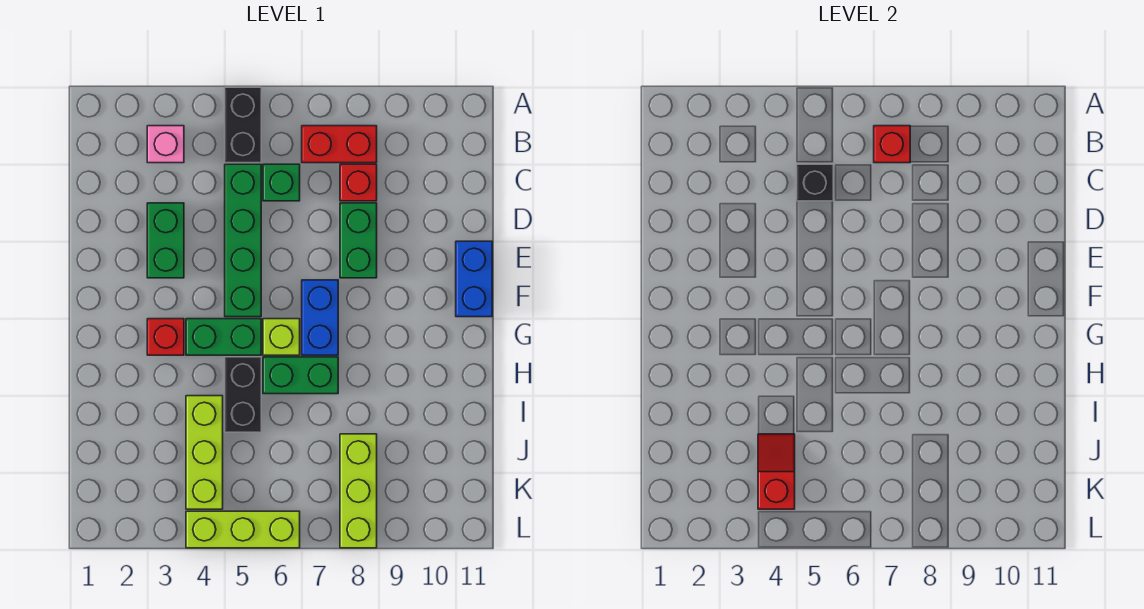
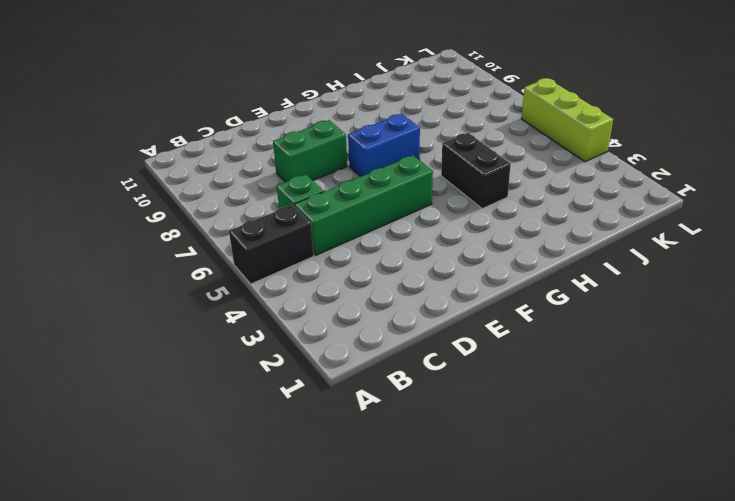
black 1x2 brick [441,133,511,209] -> black 1x2 brick turned to [225,357,261,432]
none -> pink 1x1 brick [147,126,184,163]
none -> red 1x2 brick [302,126,377,163]
none -> red 1x1 brick [340,164,377,201]

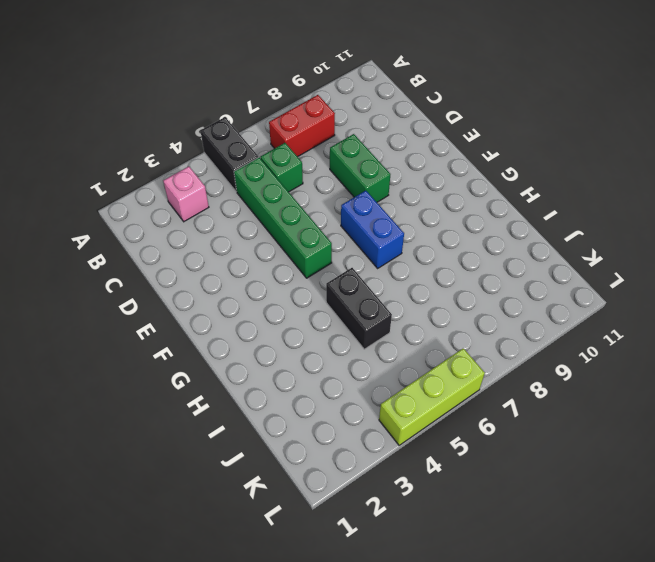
none -> red 1x1 brick [340,164,377,201]
none -> green 1x2 brick [147,203,184,278]
none -> blue 1x2 brick [456,241,492,317]

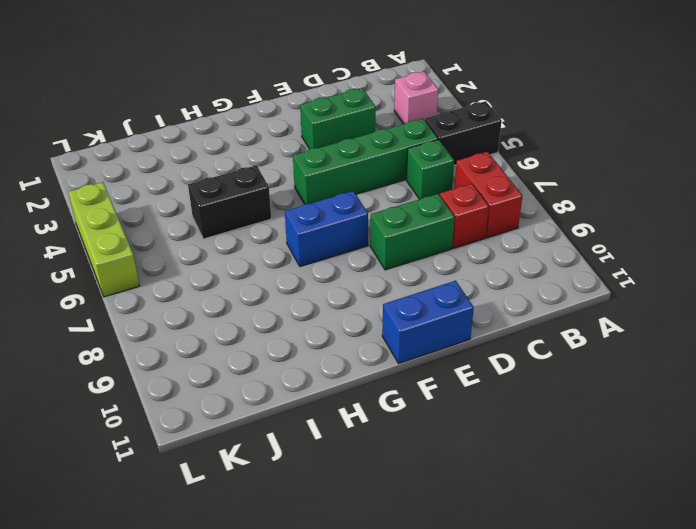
none -> red 1x1 brick [147,319,184,355]
none -> green 1x2 brick [186,319,261,355]
none -> lime 1x1 brick [263,319,300,355]

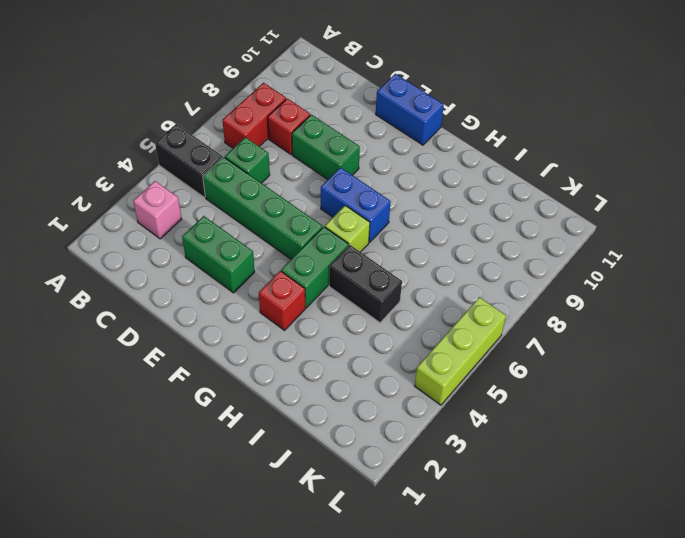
none -> green 1x2 brick [263,357,338,394]
none -> lime 1x3 brick [186,396,223,509]
none -> lime 1x3 brick [340,434,377,548]

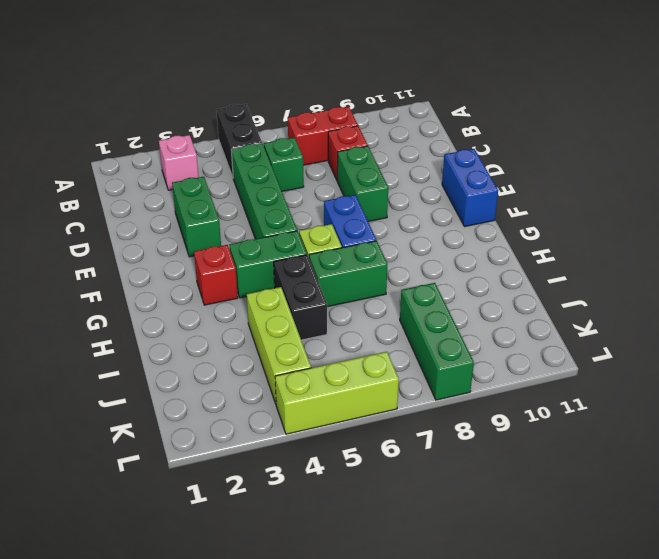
green 1x3 brick [400,283,474,400] -> lime 1x3 brick [340,434,377,548]
none -> red 1x1 brick [874,126,910,163]
none -> black 1x1 brick [797,164,833,201]
none -> red 1x2 slope [758,434,795,509]

